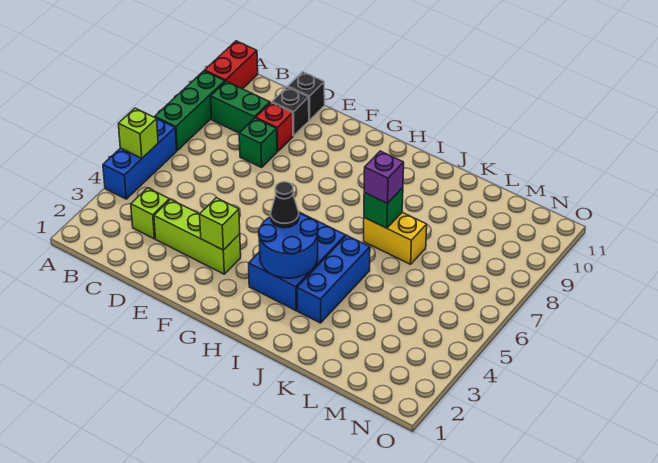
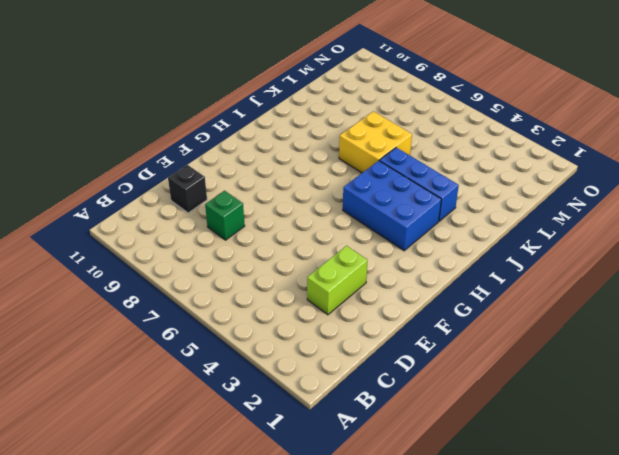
lime 1x2 brick [307,246,368,315] -> lime 1x3 brick [154,199,241,274]
yellow 2x2 brick [339,111,412,173] -> yellow 1x2 brick [364,212,427,264]
none -> blue 1x3 brick [103,119,177,199]
none -> green 1x3 brick [155,71,225,150]
none -> red 1x2 brick [205,41,258,89]

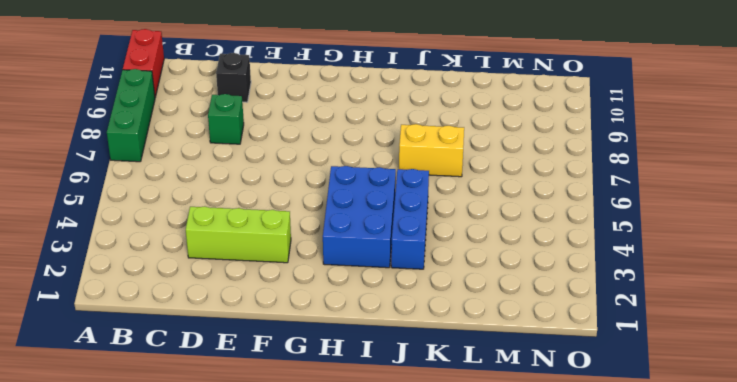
none -> blue 1x3 brick [103,119,177,199]
none -> green 1x2 brick [210,81,270,133]
none -> lime 1x1 brick [131,188,170,239]

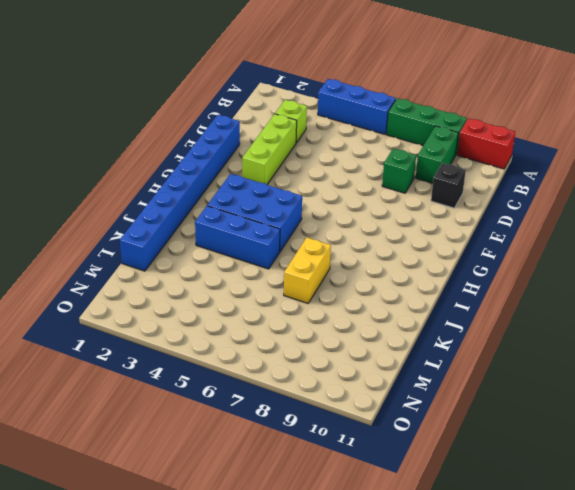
blue 1x8 brick [120,115,240,271] -> none
none -> red 1x1 brick [256,103,293,152]
none -> black 1x1 brick [288,72,325,120]
none -> lime 1x1 brick [119,108,158,158]

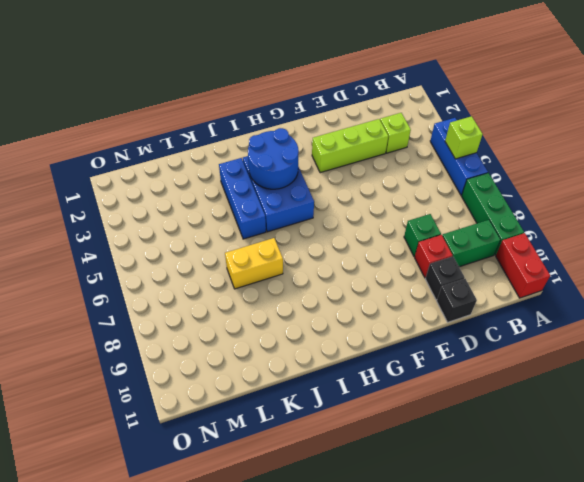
none -> lime 1x1 brick [200,198,240,250]
none -> green 1x1 brick [364,188,403,228]
none -> black 1x1 cone [271,182,299,228]

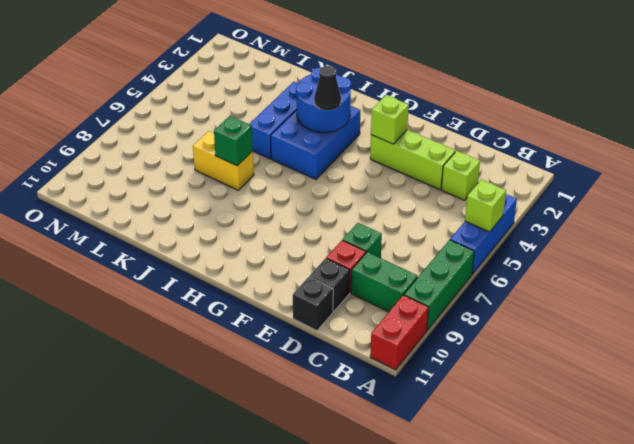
none -> purple 1x1 brick [364,151,404,203]

